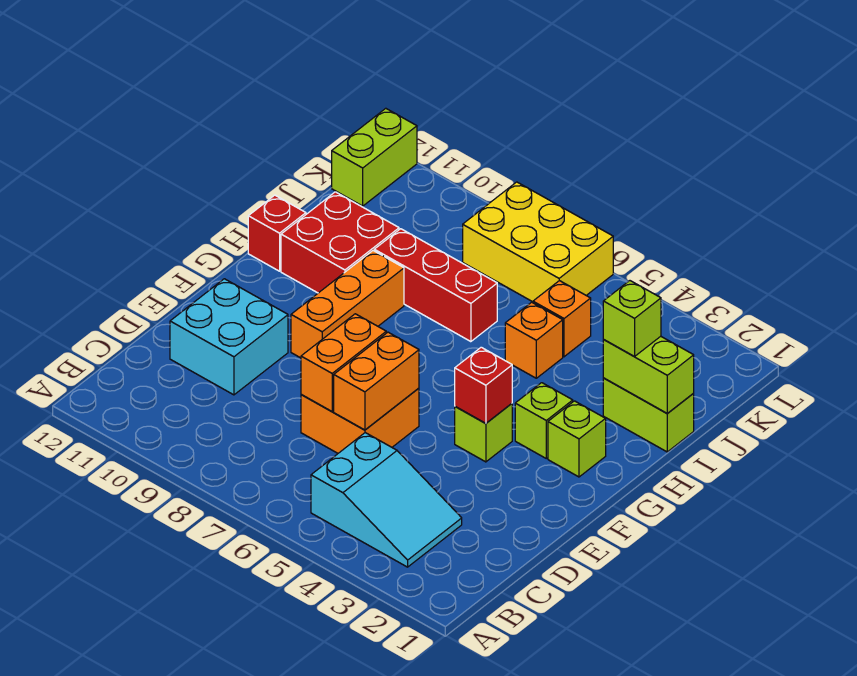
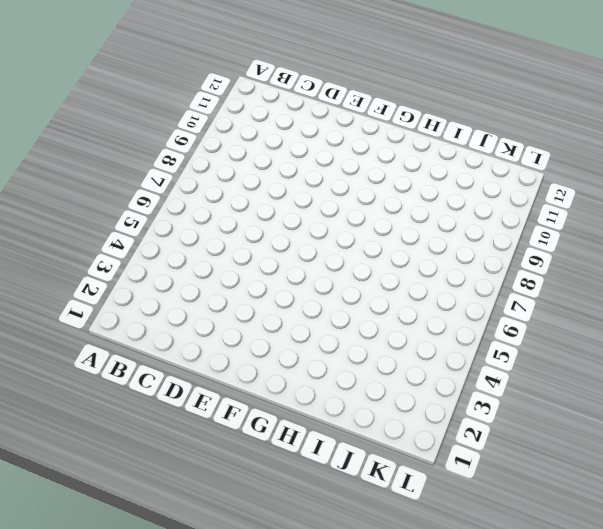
none -> cyan 2x3 slope [311,433,462,567]
none -> orange 2x2 brick [301,388,419,453]
none -> cyan 2x2 brick [170,279,288,395]

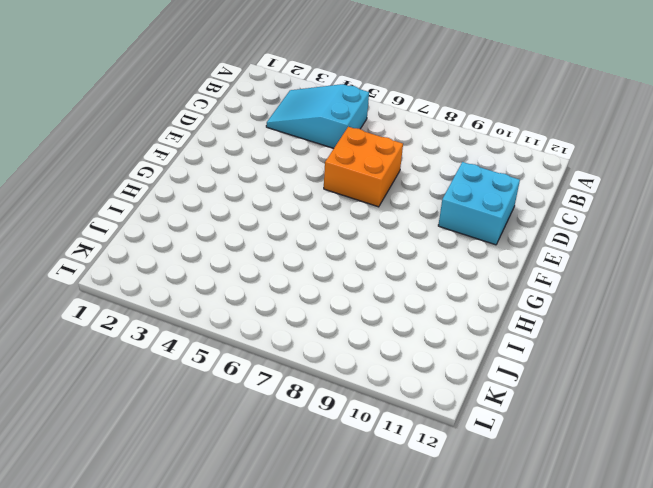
none -> lime 1x1 brick [455,404,512,462]
none -> orange 1x3 brick [291,251,404,358]
none -> lime 1x1 brick [548,401,606,477]

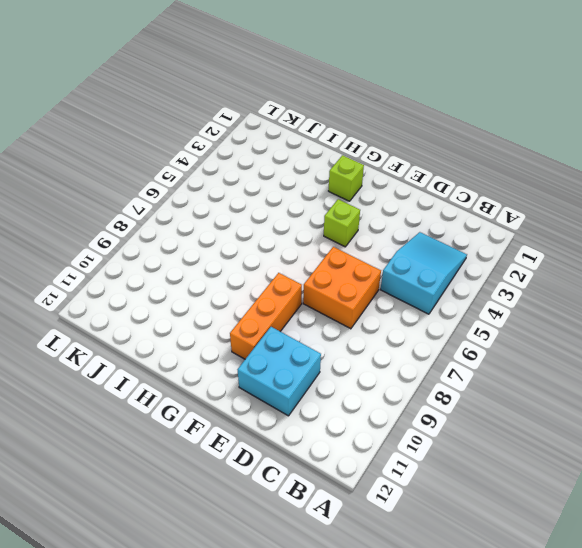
orange 1x3 brick [230,273,302,359] -> orange 1x3 brick turned to [291,251,404,358]
none -> lime 1x1 brick [515,383,573,458]
none -> red 2x2 brick [281,192,399,293]
none -> red 1x1 brick [248,195,306,271]

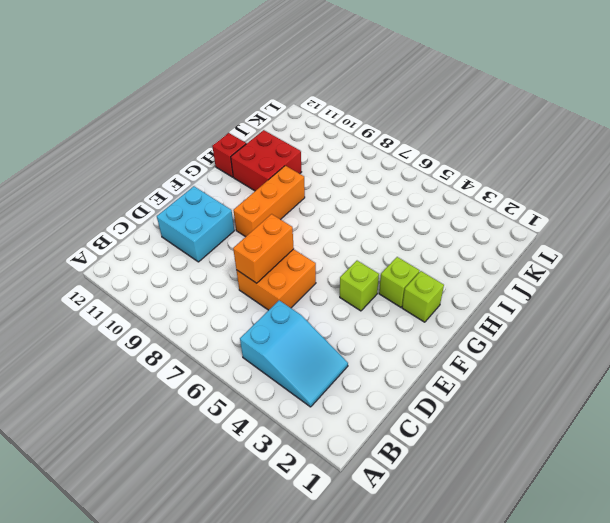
none -> lime 1x2 brick [603,378,694,452]
none -> orange 1x1 brick [505,302,563,378]
none -> red 1x3 brick [374,229,497,342]

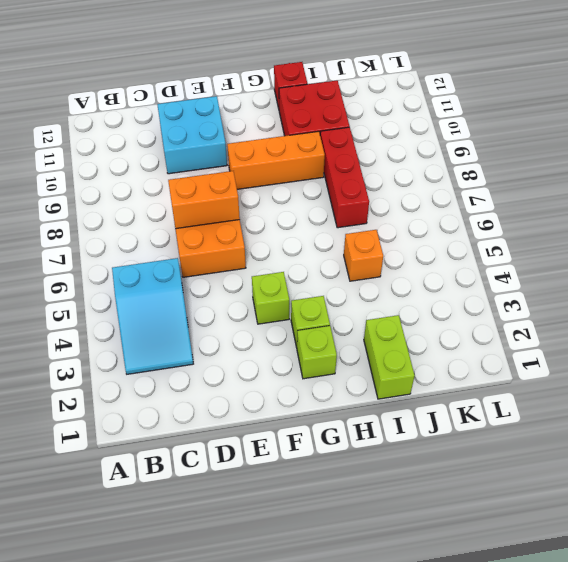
none -> orange 1x1 brick [533,281,591,357]
none -> yellow 2x3 brick [463,182,613,302]
none -> lime 1x2 brick [332,108,417,206]

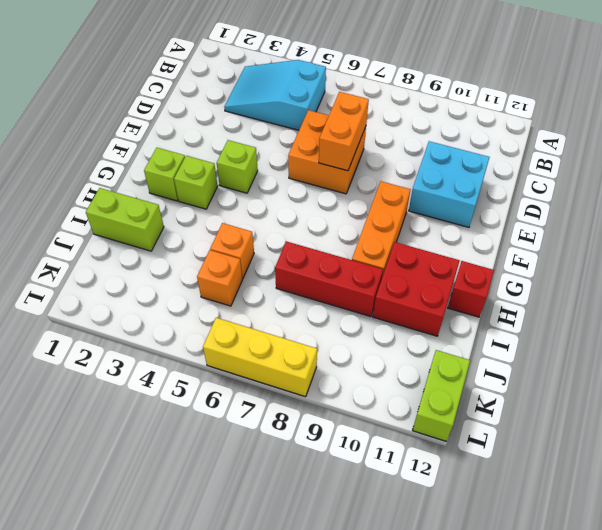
yellow 1x3 brick [203,318,317,397] -> yellow 2x3 brick [463,182,613,302]
none -> orange 1x2 brick [334,332,419,430]
none -> red 1x1 brick [455,347,512,423]
none -> lime 1x2 brick [603,336,694,414]

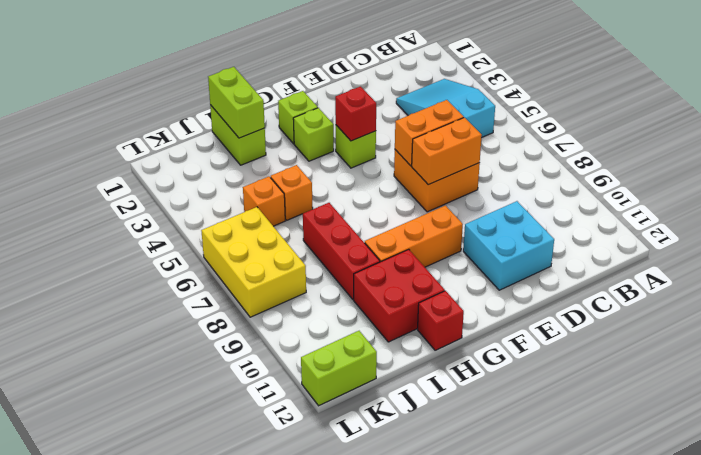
none -> lime 1x1 brick [603,281,661,357]

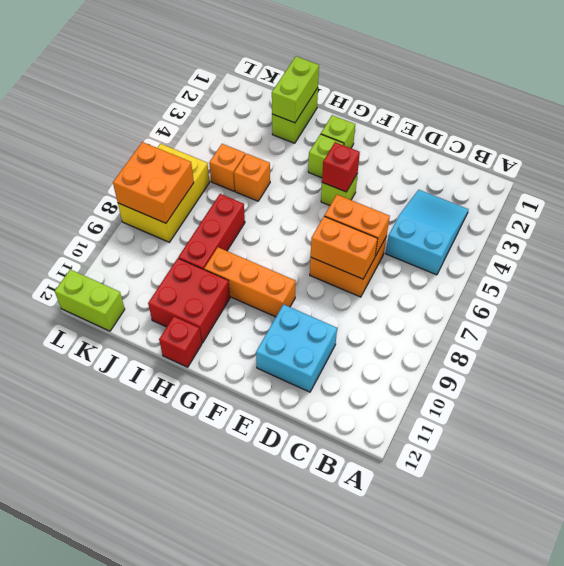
orange 2x2 brick [113,142,194,223] -> none
none -> lime 1x1 brick [603,281,661,357]

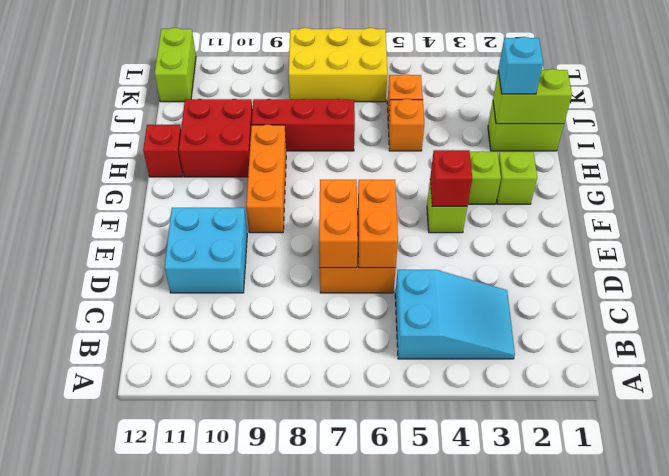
cyan 1x1 brick [498,37,543,94] -> lime 1x1 brick [603,281,661,357]

